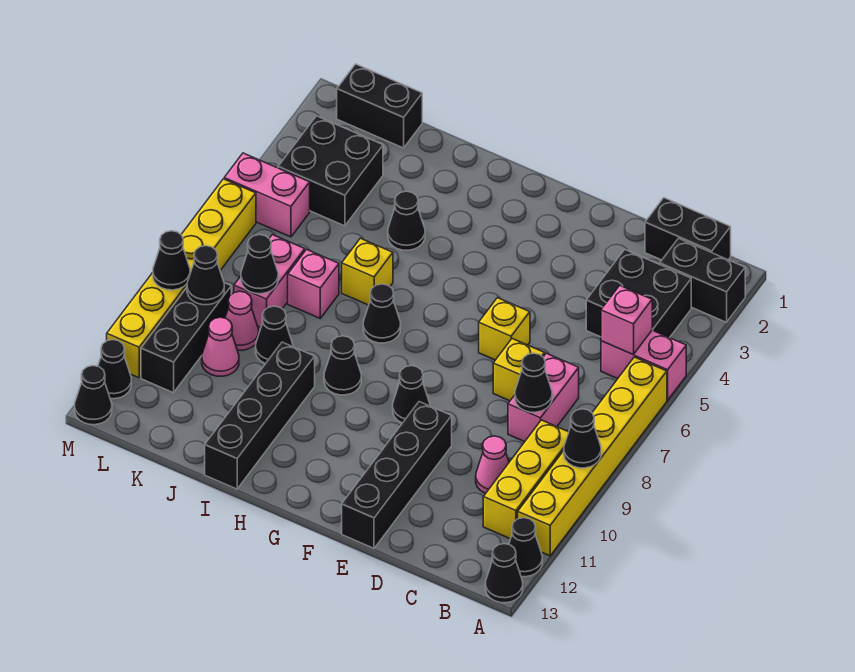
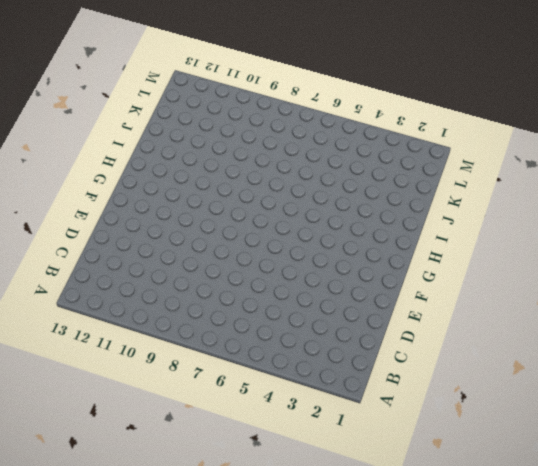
none -> black 1x2 brick [660,238,745,322]
none -> pink 1x2 brick [601,330,686,400]
none -> yellow 1x6 brick [518,357,667,556]
none -> black 1x1 cone [509,518,542,577]

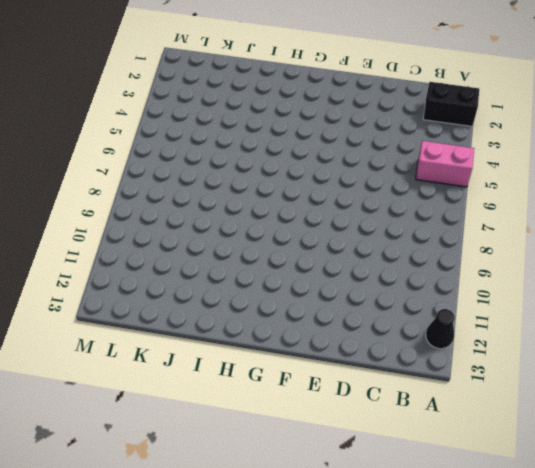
none -> yellow 1x6 brick [518,357,667,556]
none -> black 1x1 cone [485,544,523,603]
none -> black 1x2 brick [645,198,731,260]
none -> black 2x2 brick [586,250,691,338]

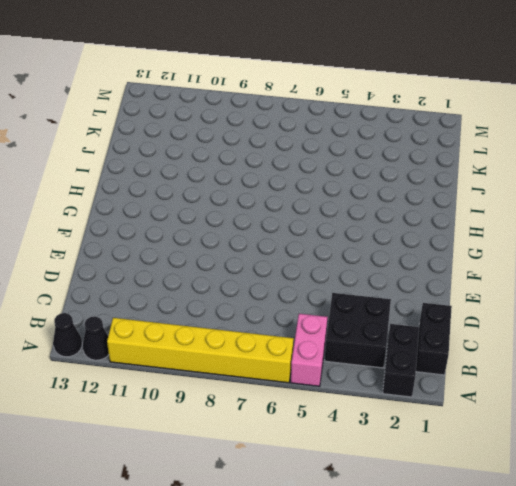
none -> yellow 1x3 brick [483,420,568,539]
none -> pink 1x2 brick [508,353,579,442]
none -> pink 1x1 cone [476,436,509,494]
none -> yellow 1x1 brick [493,339,545,401]

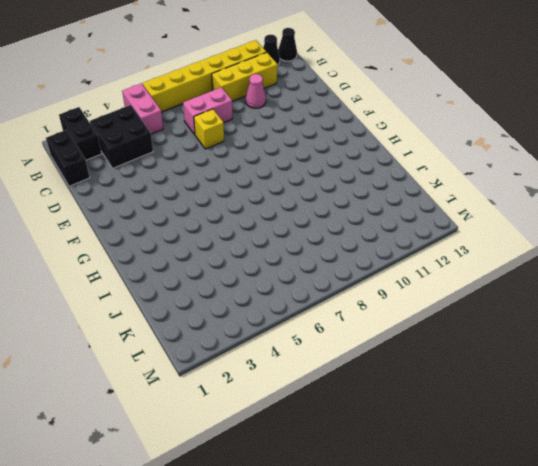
none -> yellow 1x1 brick [479,298,530,360]
none -> black 1x4 brick [342,402,452,548]
none -> black 1x1 cone [393,366,430,423]
none -> black 1x1 cone [363,284,401,343]

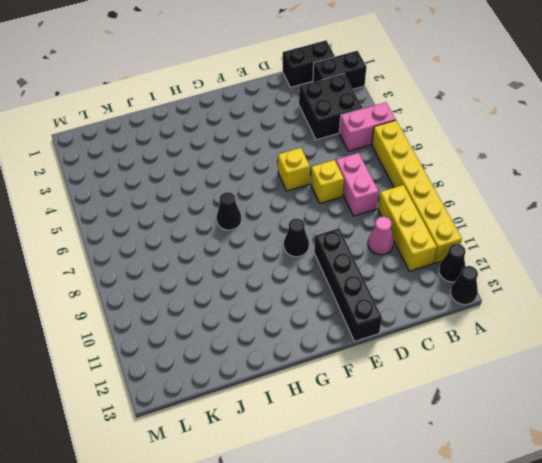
none -> black 1x1 cone [324,336,361,395]
none -> black 1x1 cone [388,191,425,250]
none -> yellow 1x1 brick [342,238,393,305]
none -> black 1x4 brick [205,342,315,489]

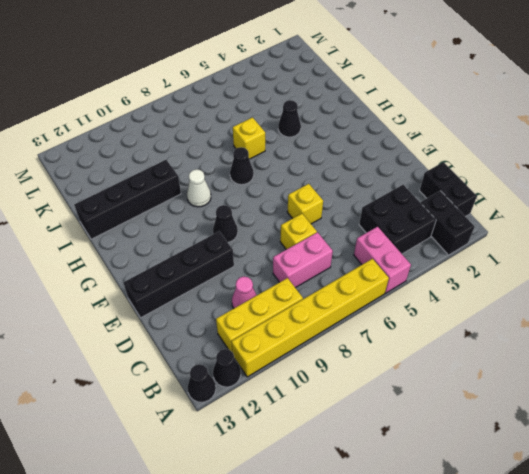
white 1x1 cone [187,169,211,207] -> black 1x1 cone [324,336,361,395]
none -> pink 1x1 brick [288,249,339,318]
none -> black 1x1 cone [256,306,293,364]
none -> black 1x2 brick [337,64,422,148]
none -> black 2x2 brick [278,116,383,226]

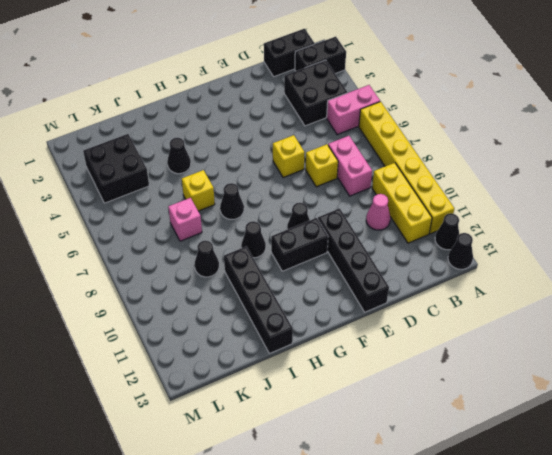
black 1x2 brick [271,218,328,271] -> black 1x2 brick moved to [337,64,422,148]
none -> pink 1x2 brick [234,235,305,327]
none -> pink 1x1 cone [225,291,259,351]
none -> pink 1x1 cone [202,317,239,376]
none -> pink 1x2 brick [224,153,310,237]

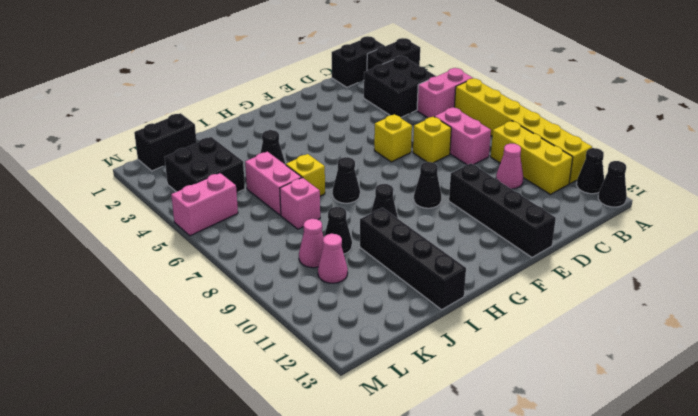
pink 1x2 brick [245,152,302,215] -> pink 1x2 brick moved to [234,235,305,327]
none -> black 1x3 brick [141,283,231,393]
none -> yellow 1x6 brick [107,179,256,378]
none -> black 1x1 cone [98,340,131,399]
none -> black 1x1 cone [75,366,112,425]

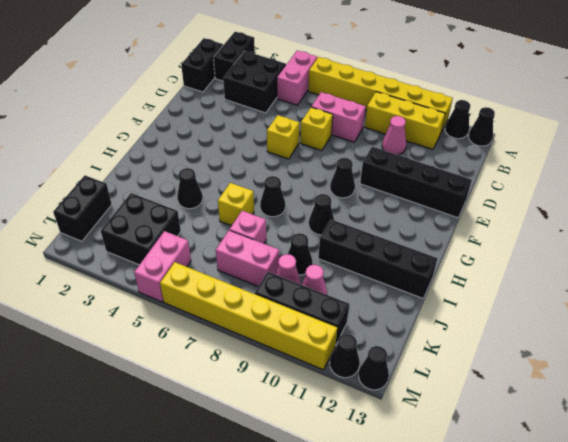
none -> black 1x1 cone [564,409,601,468]
none -> pink 1x1 brick [601,285,652,354]
none -> black 1x1 cone [515,353,552,412]
none -> black 1x1 cone [241,235,278,294]

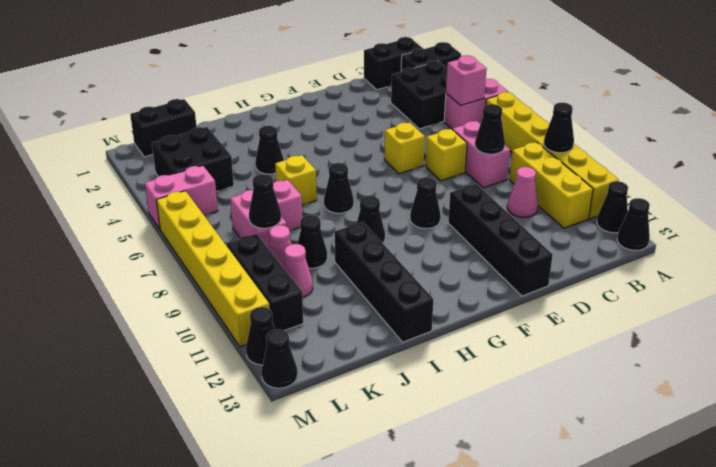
none -> black 1x1 cone [187,246,224,305]
none -> black 1x1 cone [153,231,190,290]

